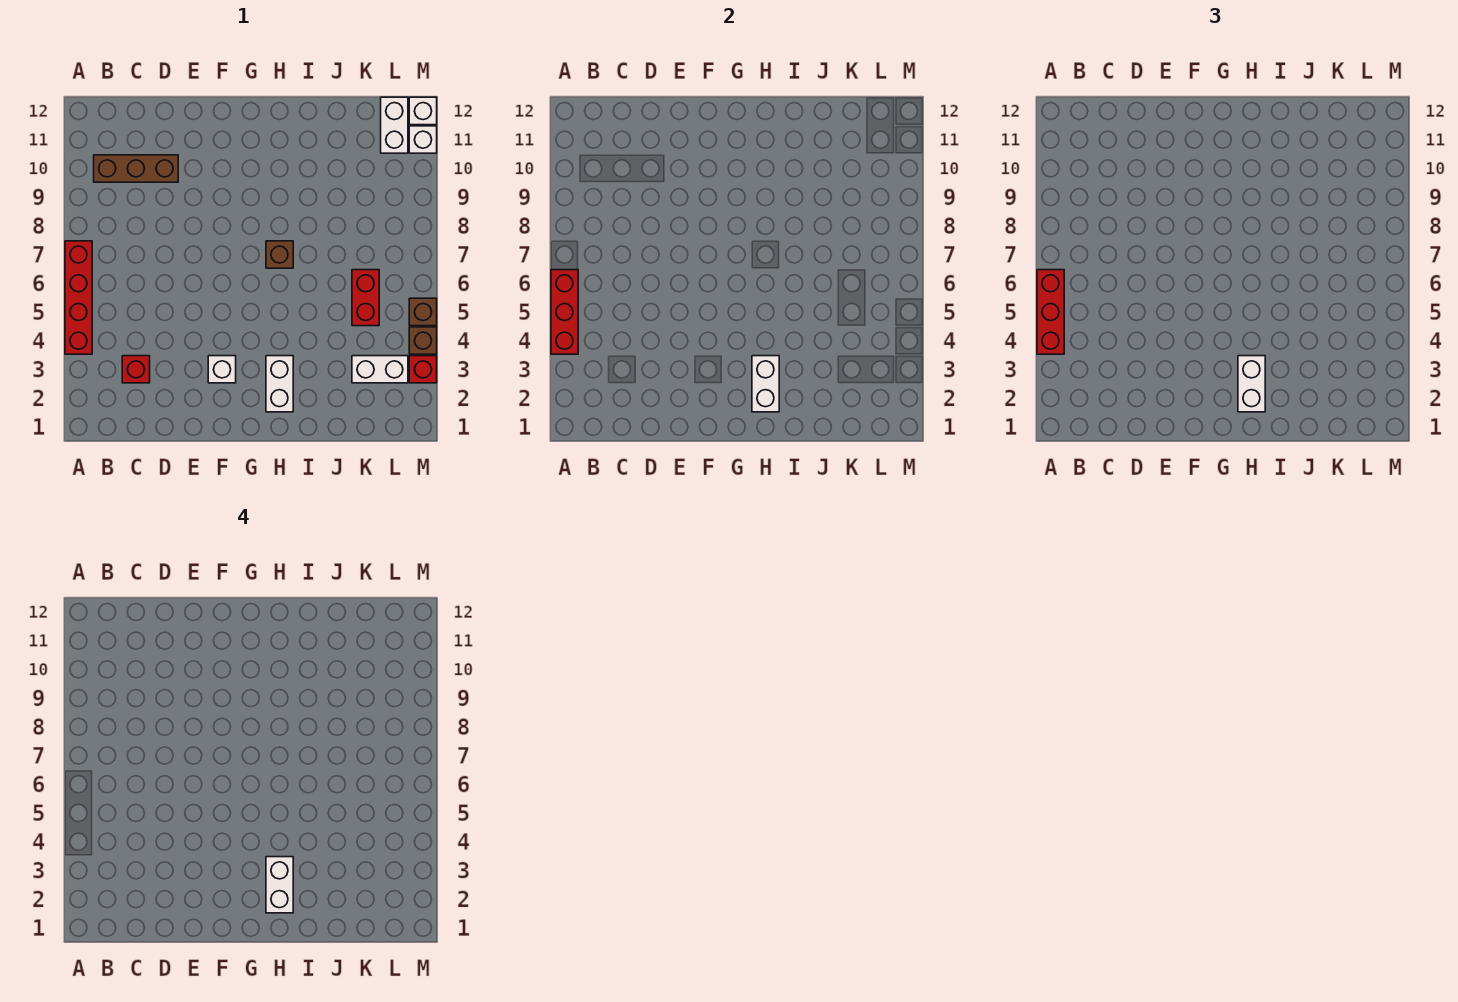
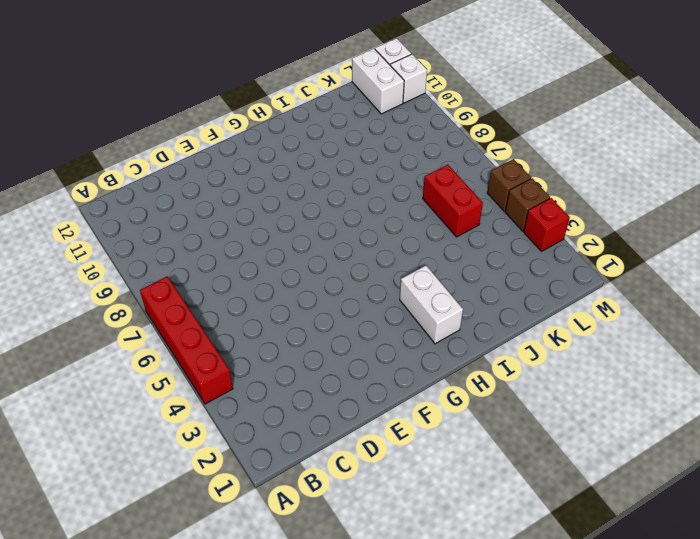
none -> brown 1x3 brick [94,155,178,182]
none -> red 1x1 brick [122,356,150,383]
none -> white 1x1 brick [208,356,236,383]

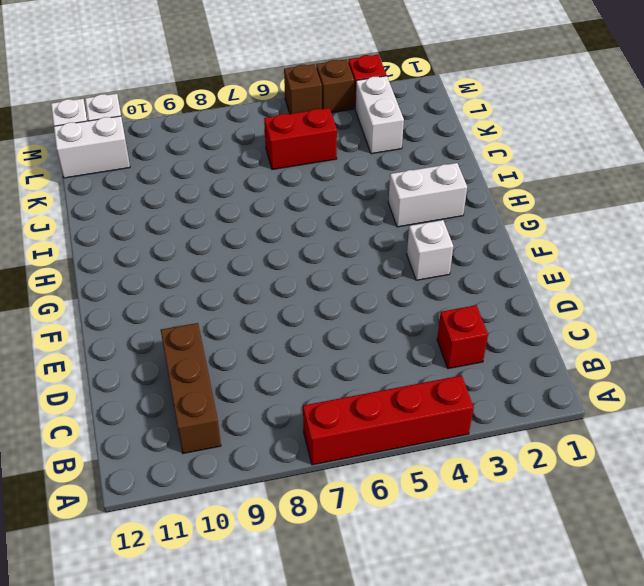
none -> brown 1x1 brick [266,241,293,268]
none -> red 1x3 brick [551,270,578,354]
none -> white 1x2 brick [752,356,779,412]

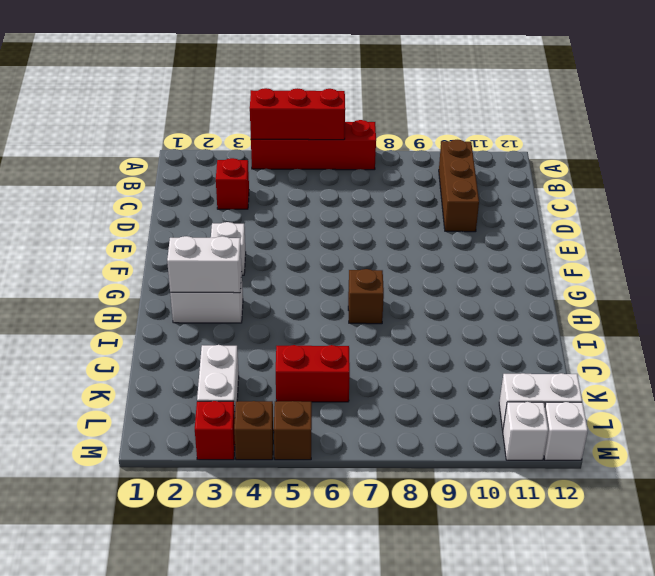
none -> red 1x3 brick [1037,270,1064,354]
none -> white 1x2 brick [1238,356,1265,412]
none -> white 1x2 brick [266,857,293,913]

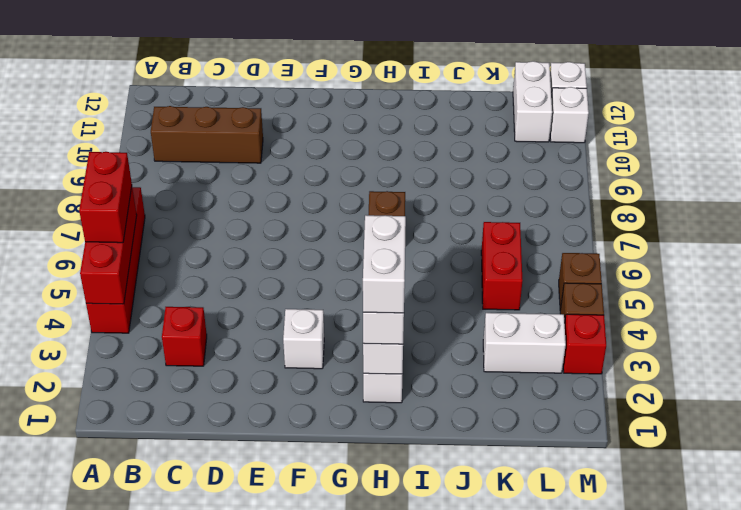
red 1x2 brick [79,152,132,243] -> red 1x3 brick [1037,270,1064,354]

